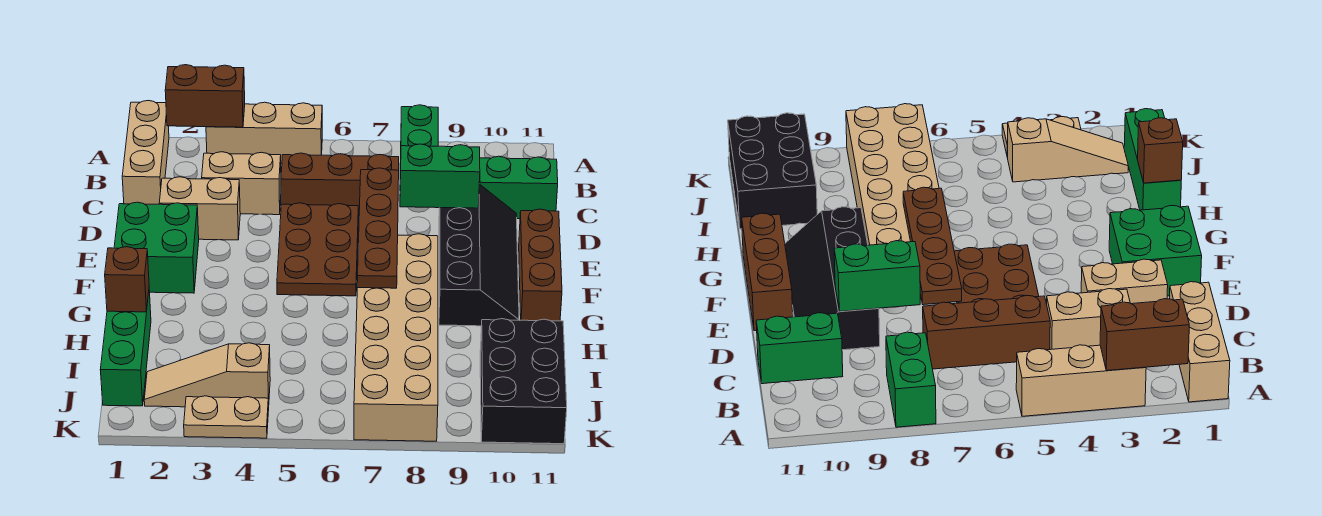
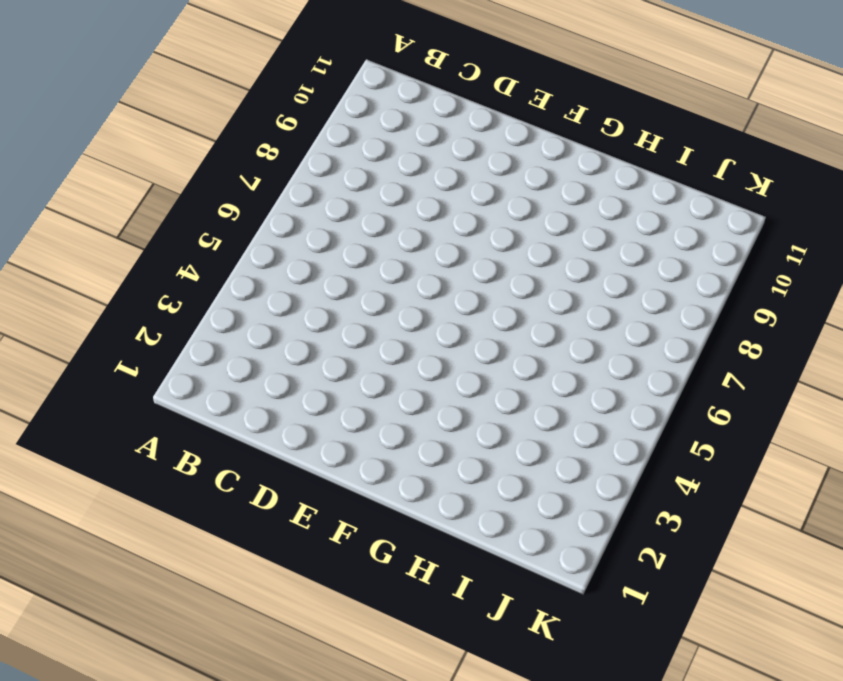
none -> tan 1x3 brick [122,101,169,204]
none -> tan 1x3 brick [206,102,322,164]
none -> green 1x2 brick [400,105,438,174]

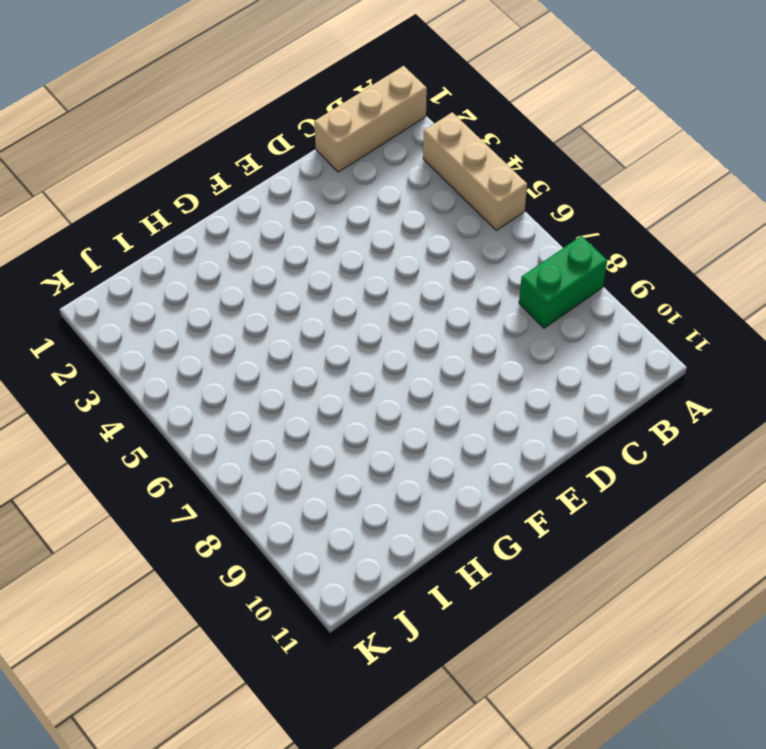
none -> tan 1x2 brick [202,152,281,215]
none -> brown 1x3 brick [281,153,399,216]
none -> green 1x2 brick [479,156,558,219]

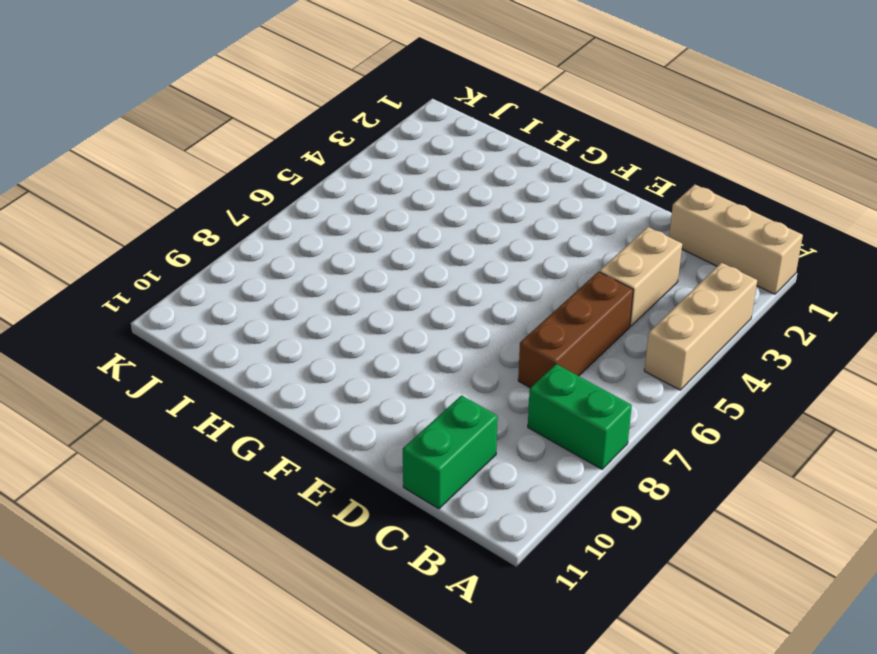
none -> tan 1x2 brick [159,177,240,240]
none -> brown 2x3 plate [277,203,358,296]
none -> black 2x4 slope [439,184,519,326]

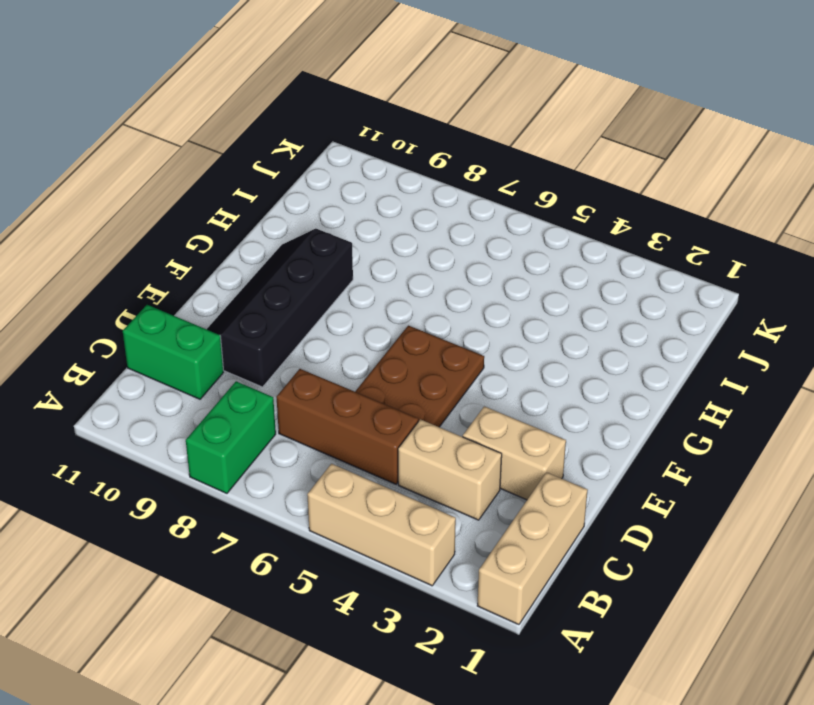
none -> green 2x2 brick [114,202,199,293]
none -> brown 1x3 brick [519,209,562,321]
none -> tan 2x6 brick [354,234,438,441]

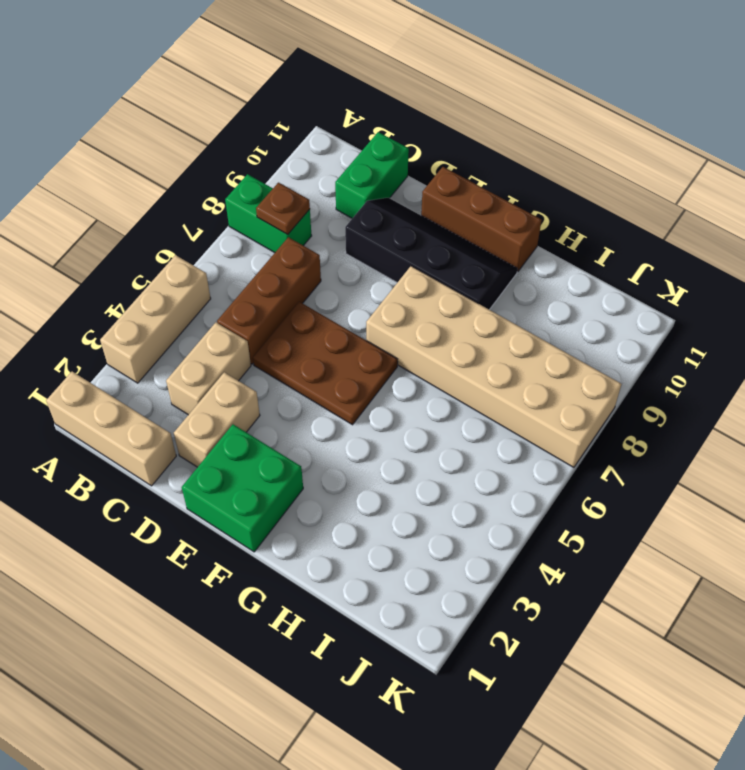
brown 1x1 plate [256,183,310,234] -> none
none -> green 1x3 brick [100,291,151,406]
none -> black 2x3 brick [480,319,567,444]
none -> tan 1x3 slope [144,343,270,407]

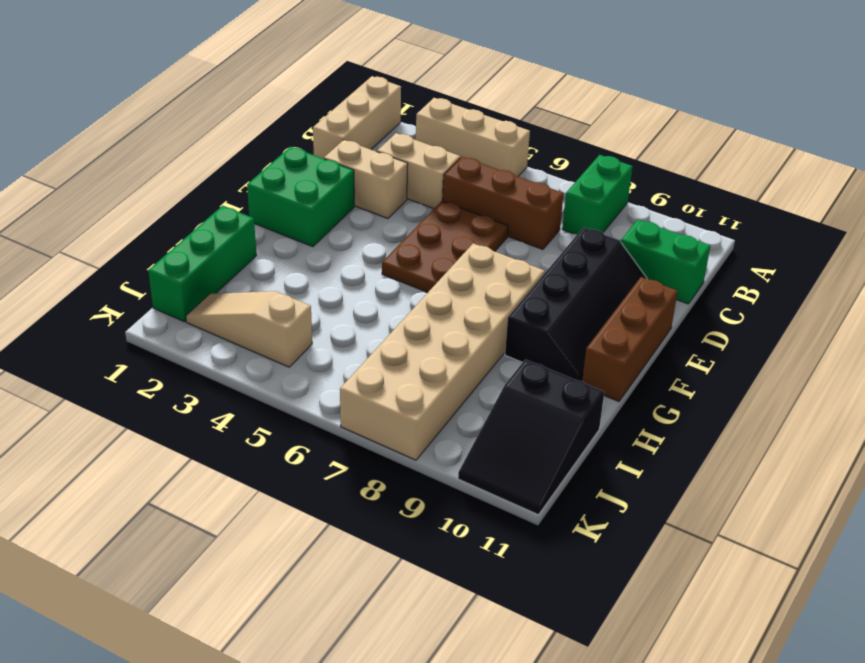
black 2x3 slope [458,359,604,515] -> black 2x3 brick [480,319,567,444]
none -> tan 1x2 plate [184,396,269,438]
none -> brown 1x2 brick [165,65,245,127]
none -> brown 1x4 plate [357,168,399,288]

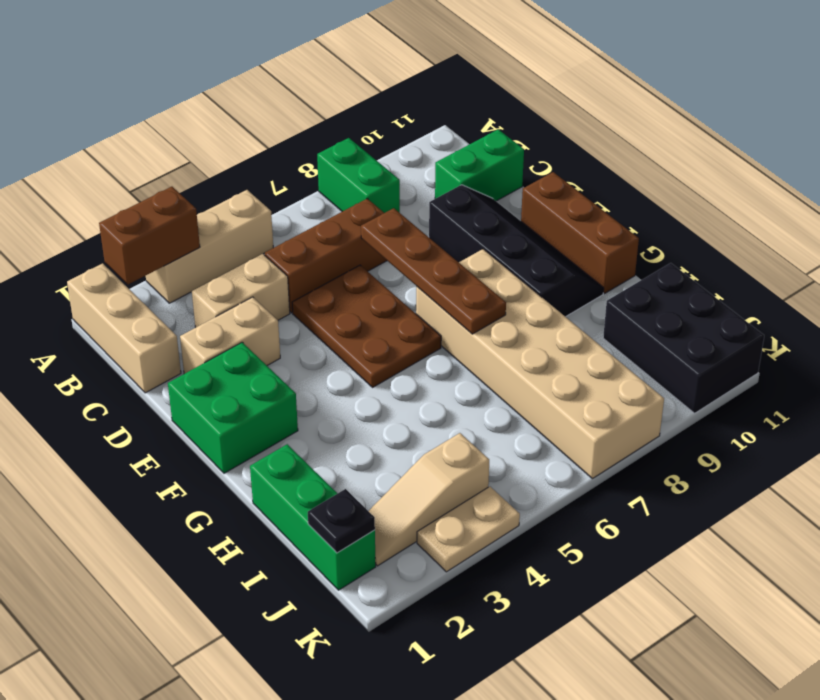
black 1x1 plate [308,489,375,553] -> none
none -> green 1x2 brick [400,144,480,208]
none -> brown 1x1 brick [105,247,149,312]

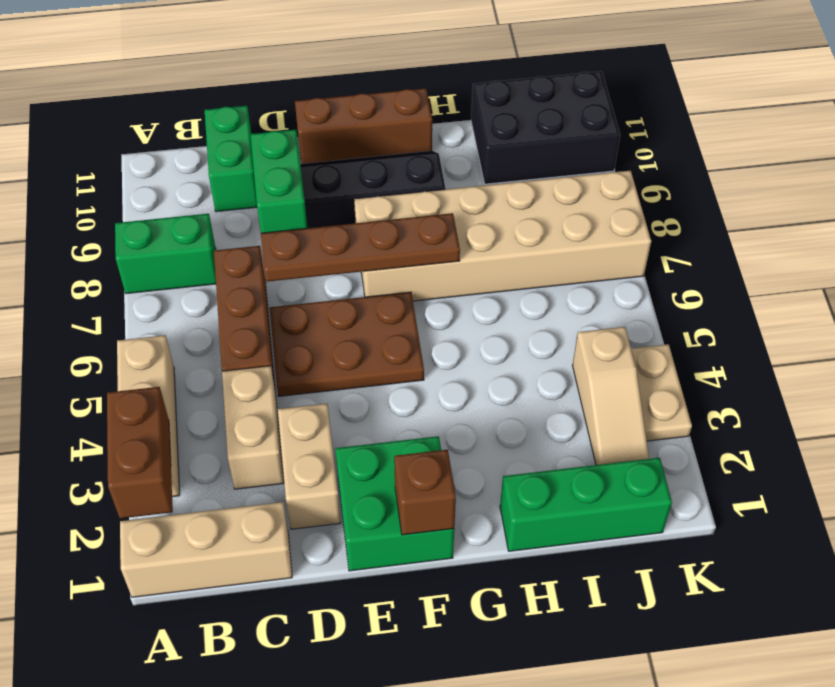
brown 1x1 brick [394,450,456,535] -> brown 1x1 brick moved to [105,247,149,312]

